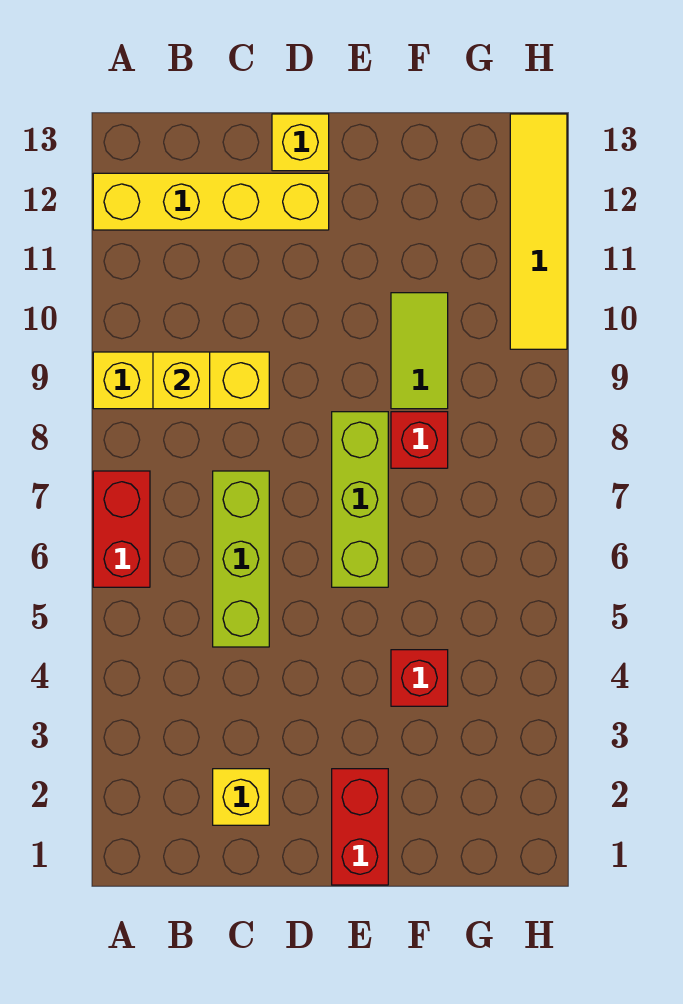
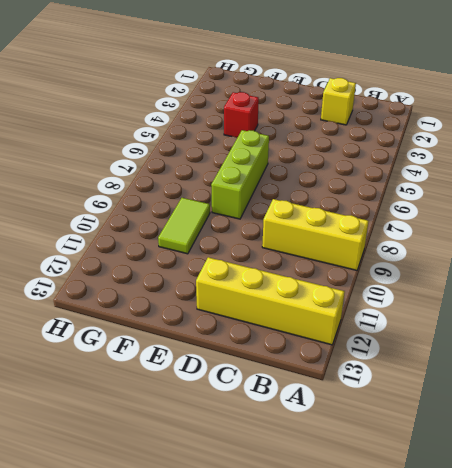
none -> red 1x2 brick [93,471,150,587]
none -> lime 1x3 brick [213,471,269,647]
none -> yellow 1x1 brick [272,114,329,171]

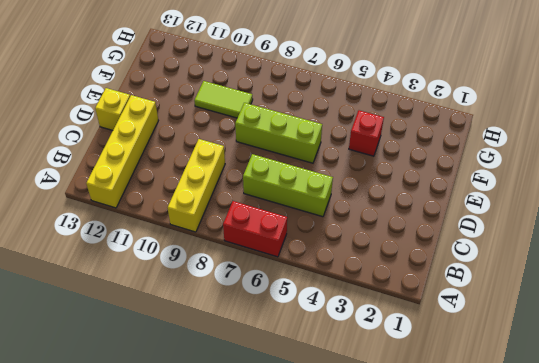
none -> yellow 1x1 brick [213,769,269,825]
none -> red 1x2 brick [332,769,388,885]
none -> red 1x1 brick [391,412,448,468]

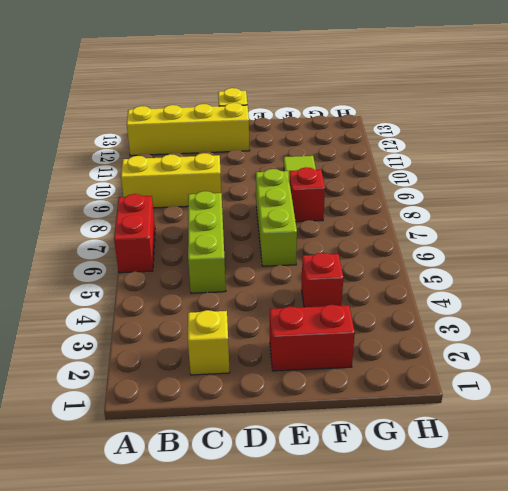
red 1x2 brick [270,305,355,371] -> red 1x2 brick turned to [332,769,388,885]
none -> yellow 1x4 tile [510,114,567,349]
none -> yellow 1x1 brick [153,352,210,409]

